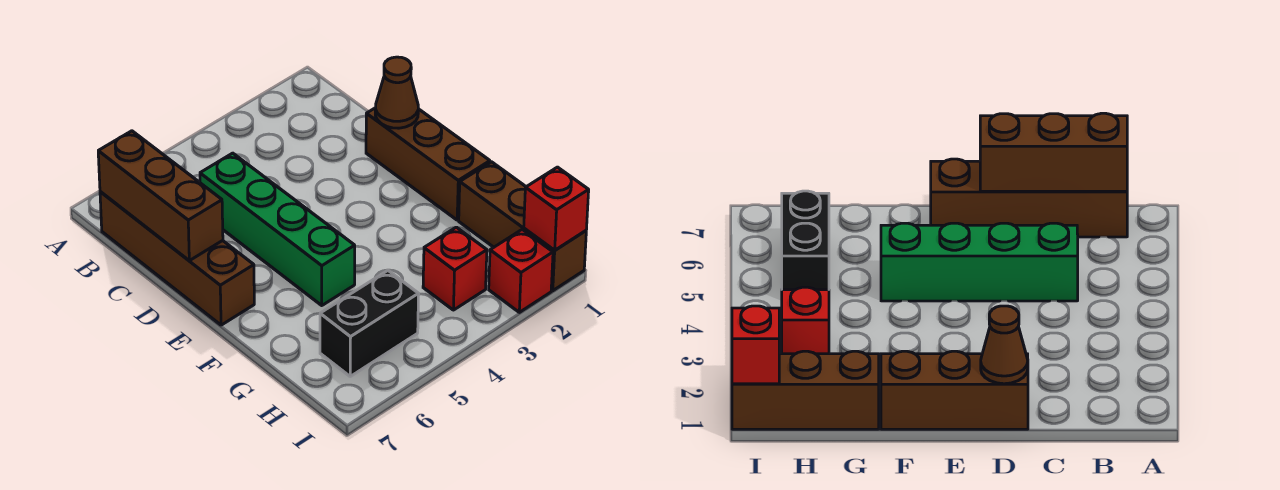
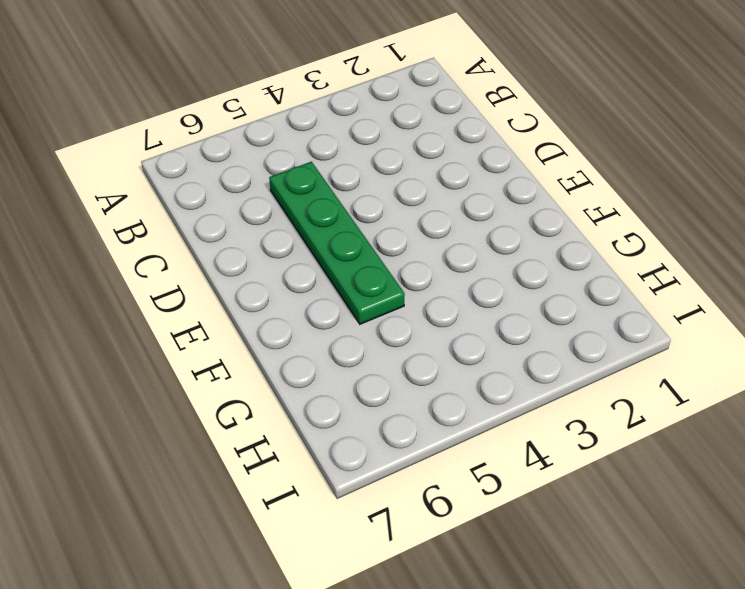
green 1x4 plate [269,162,405,324] -> green 1x4 brick [200,153,355,305]
none -> brown 1x4 brick [100,192,254,325]
none -> brown 1x3 brick [366,108,490,220]

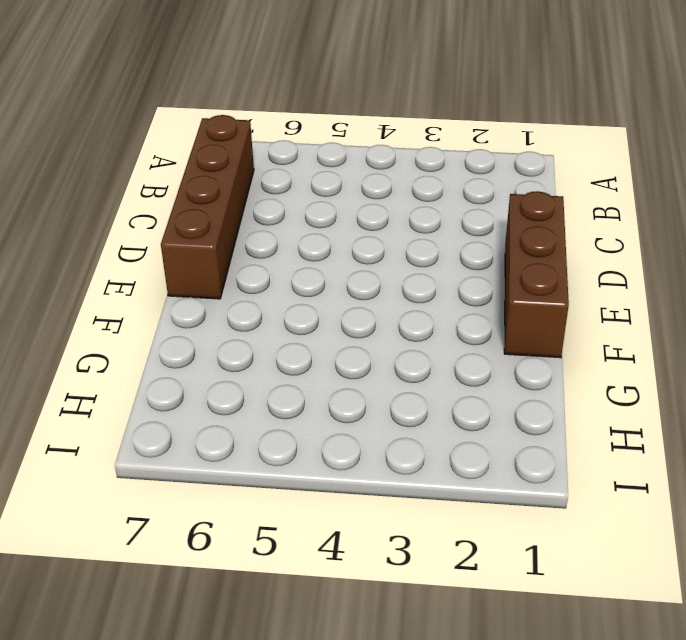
none -> green 1x4 brick [200,153,355,305]
none -> brown 1x3 brick [459,162,586,291]

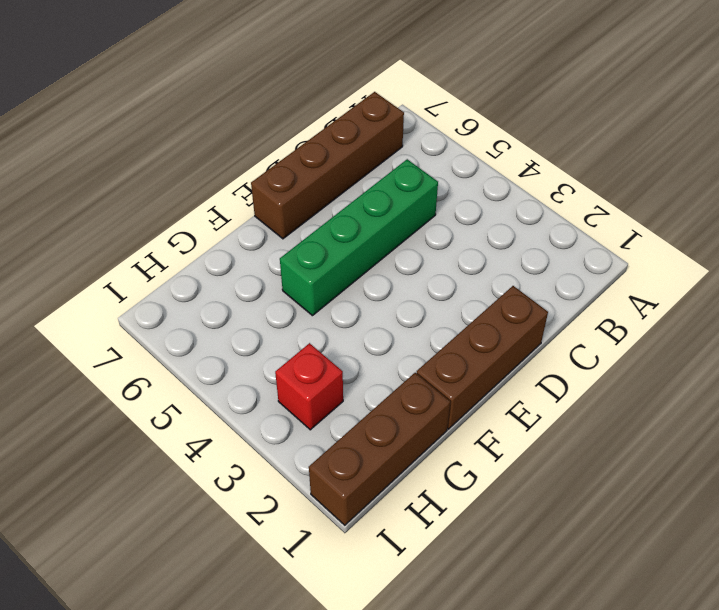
none -> black 1x2 brick [320,271,419,376]
none -> red 1x1 brick [489,230,553,312]

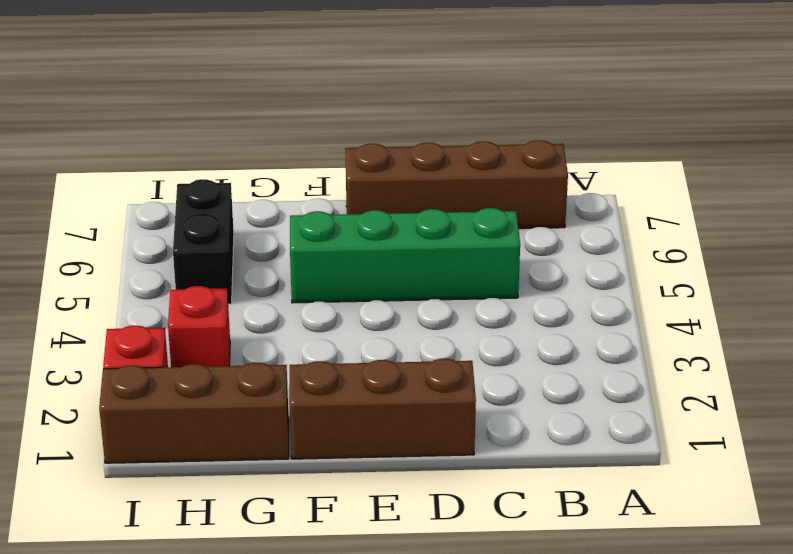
none -> brown 1x3 brick [98,131,223,261]
none -> brown 1x1 cone [375,57,418,128]

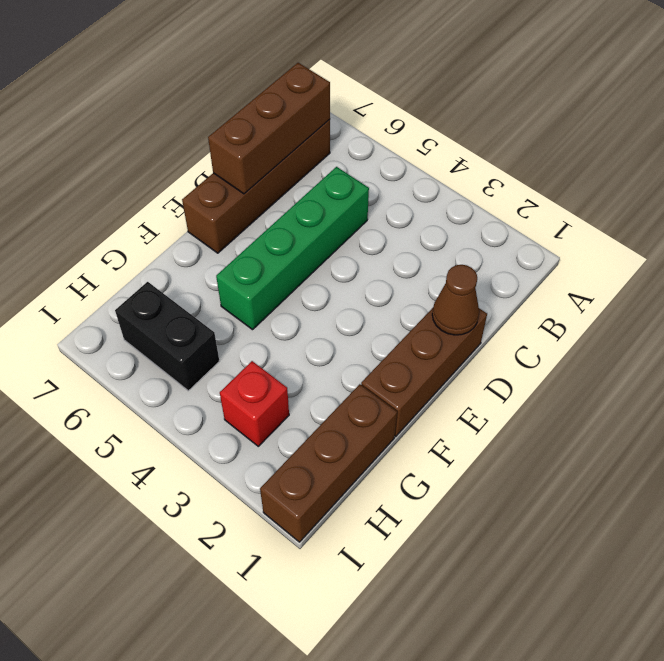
none -> red 1x1 brick [489,230,553,312]
none -> red 1x1 brick [524,167,589,250]

